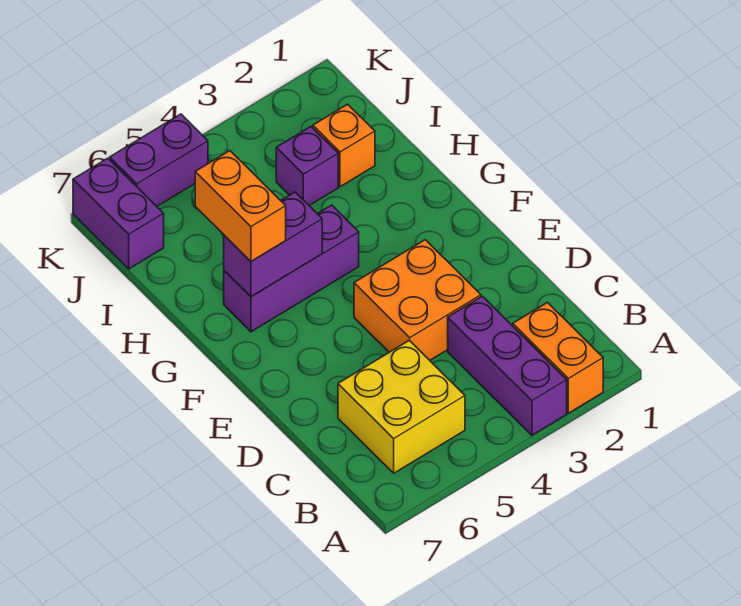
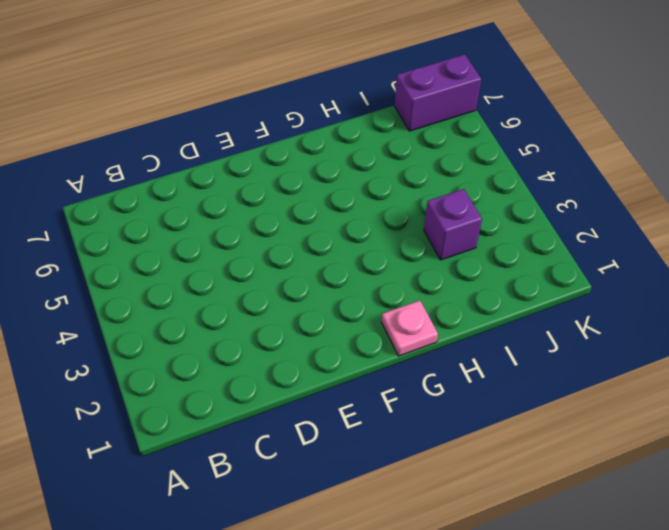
pink 1x1 plate [382,301,438,356] -> none
none -> orange 1x2 brick [513,302,603,413]
none -> purple 1x3 brick [448,296,567,435]

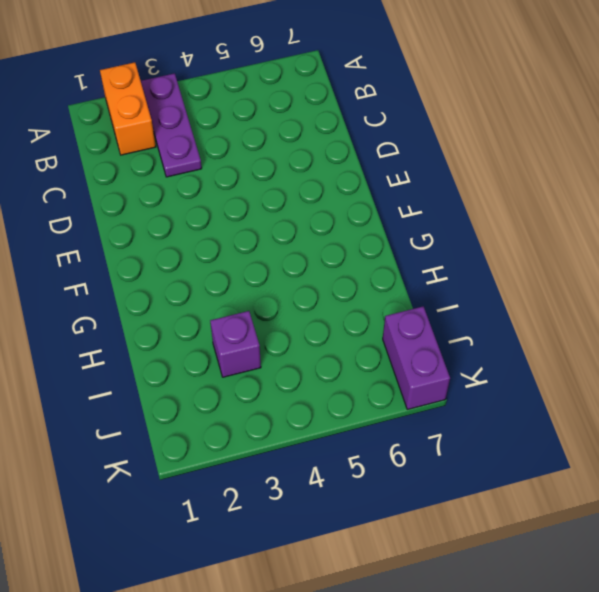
purple 1x3 plate [141,73,202,177] -> purple 1x3 brick [448,296,567,435]
none -> yellow 2x2 brick [338,341,465,473]
none -> orange 2x2 brick [354,240,481,360]

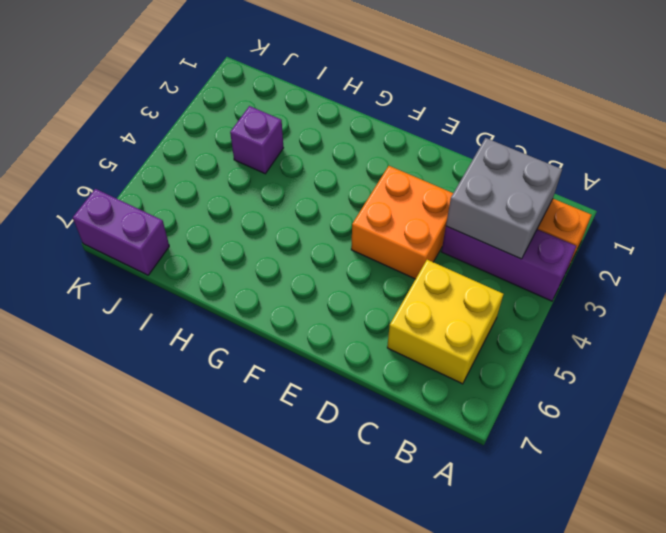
grey 2x2 brick [446,138,562,259] -> none
none -> purple 1x3 brick [224,205,359,332]
none -> orange 1x1 brick [313,104,375,187]

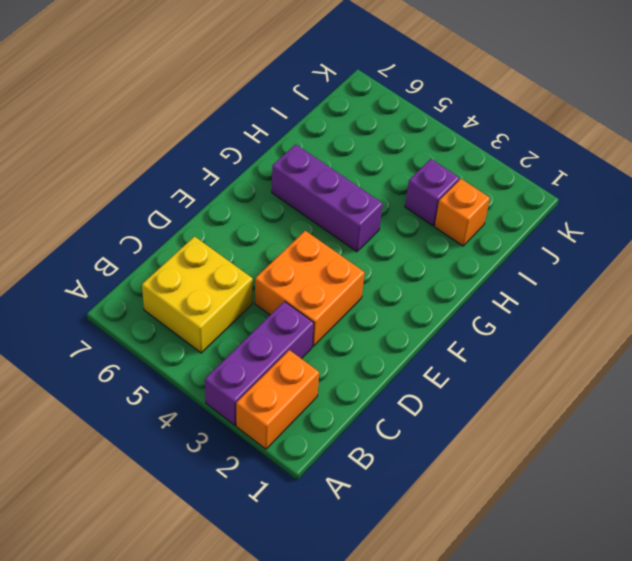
none -> purple 1x2 brick [73,158,164,269]
none -> purple 1x2 brick [110,114,208,206]

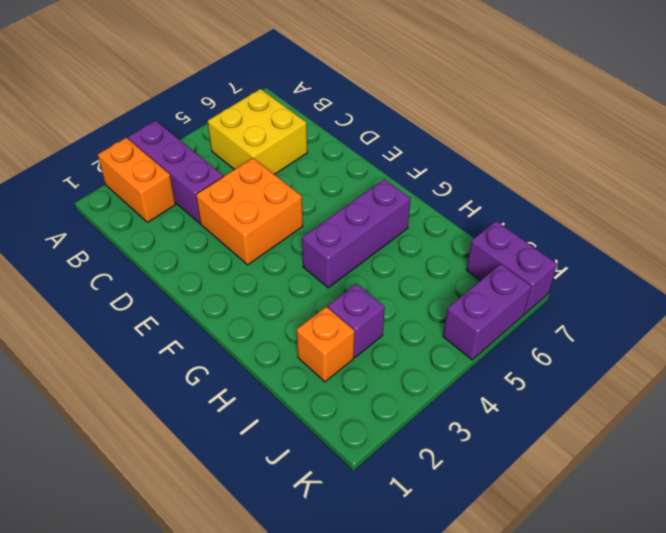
none -> purple 1x2 brick [224,192,322,297]
none -> orange 1x2 brick [195,151,286,261]

